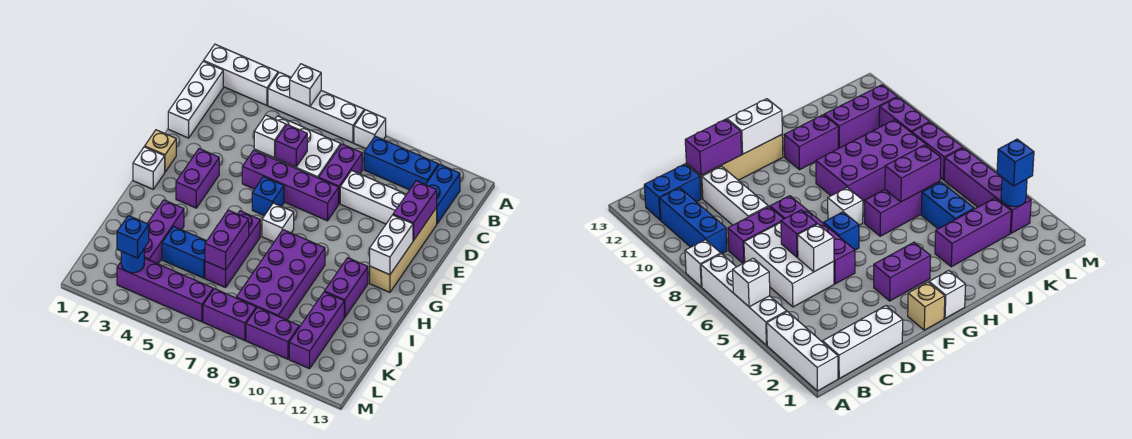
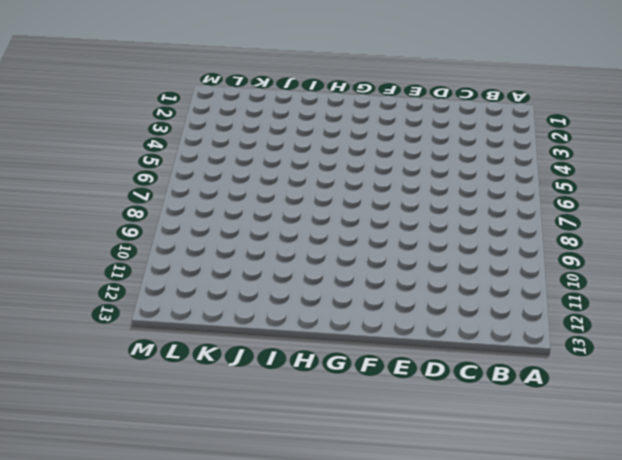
none -> white 1x3 brick [204,44,278,105]
none -> white 1x4 brick [268,72,364,143]
none -> white 1x1 brick [354,110,386,149]
none -> white 1x3 brick [168,61,223,138]

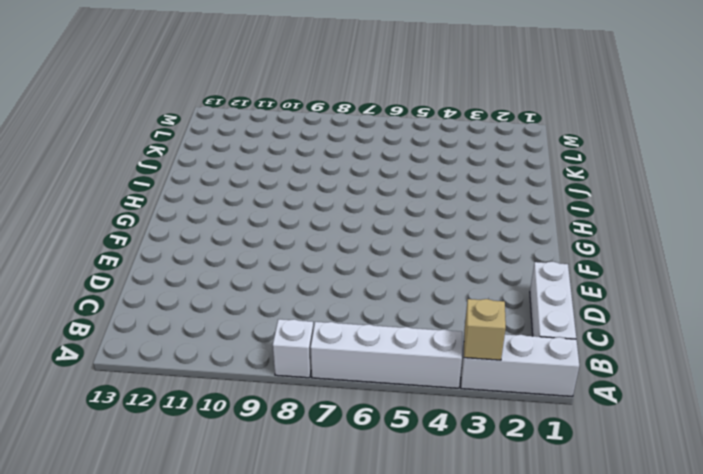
tan 1x1 brick [464,299,506,360] -> tan 1x1 brick moved to [145,130,176,172]
none -> blue 1x3 brick [364,136,439,190]
none -> blue 1x2 brick [426,165,460,224]
none -> white 2x3 brick [254,116,341,178]
none -> purple 1x2 brick [319,144,362,203]

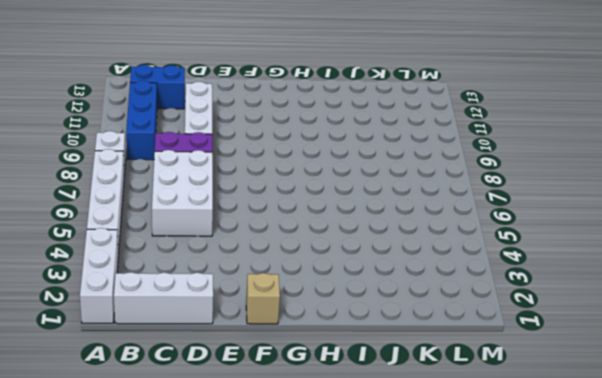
none -> tan 1x4 brick [370,208,437,292]
none -> purple 1x4 brick [242,150,339,221]
none -> purple 1x2 brick [176,149,219,208]
none -> blue 1x1 brick [252,177,284,216]

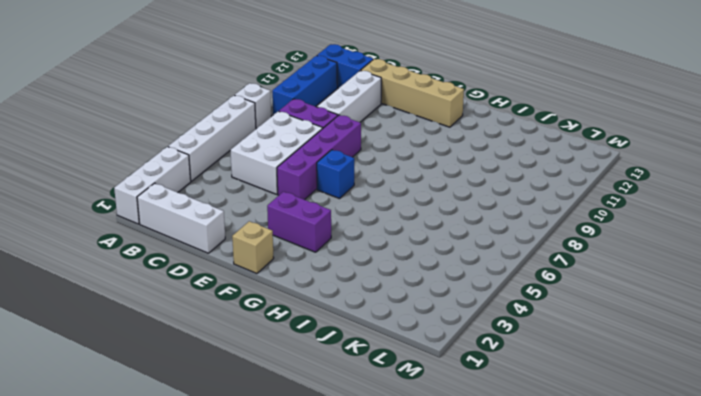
none -> white 1x1 brick [133,147,165,189]
none -> white 1x1 brick [262,203,294,242]
none -> purple 1x3 brick [205,211,260,288]
none -> purple 2x4 brick [236,230,325,320]

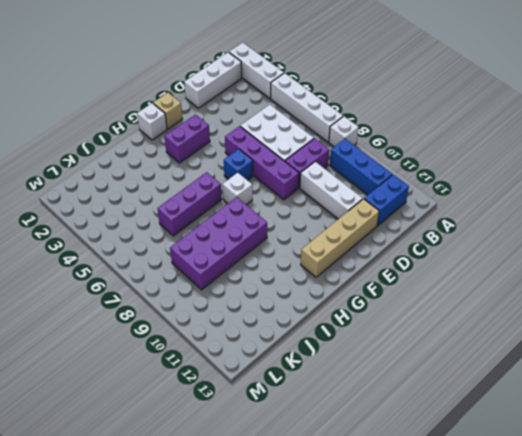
none -> purple 1x2 brick [324,258,368,317]
none -> purple 1x3 brick [144,200,184,264]
none -> blue 1x2 brick [162,226,206,278]
none -> purple 1x3 brick [289,292,344,369]

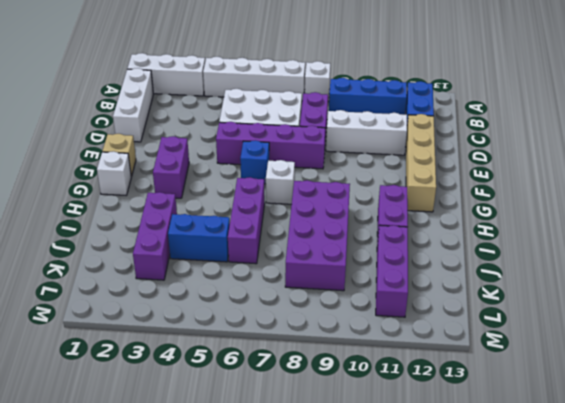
none -> purple 1x4 brick [117,258,213,322]
none -> purple 1x2 brick [203,289,256,341]
none -> purple 1x2 brick [246,307,299,359]
none -> white 1x1 brick [290,64,321,106]

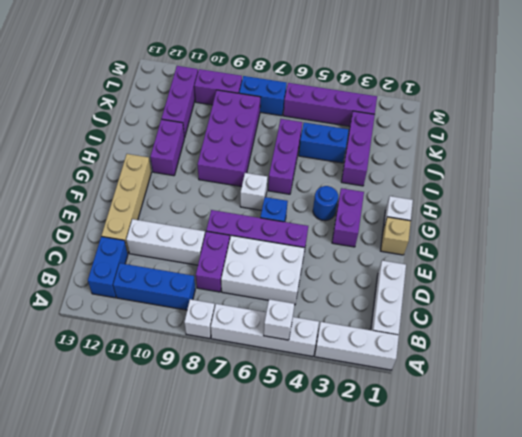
blue 1x1 round brick [313,186,338,221] -> blue 1x1 round brick moved to [121,250,144,273]
blue 1x2 brick [239,76,287,116] -> purple 1x2 brick [203,289,256,341]
none -> white 1x1 brick [254,115,286,158]
none -> purple 1x1 brick [276,125,307,167]
none -> purple 1x2 brick [393,181,437,241]
none -> white 1x2 brick [370,215,413,275]

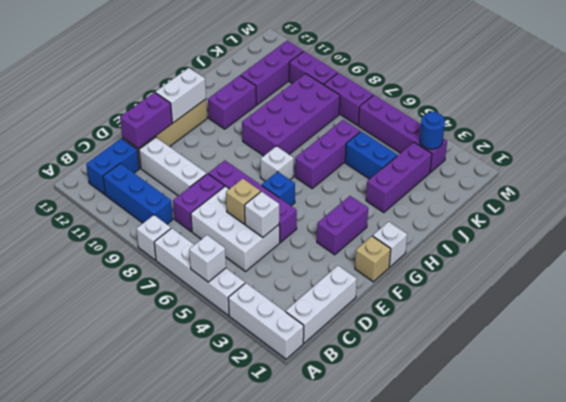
tan 1x1 brick [226,179,261,224] -> purple 1x1 brick [276,125,307,167]
none -> purple 1x2 brick [205,210,249,270]
none -> blue 1x1 brick [117,216,149,258]

